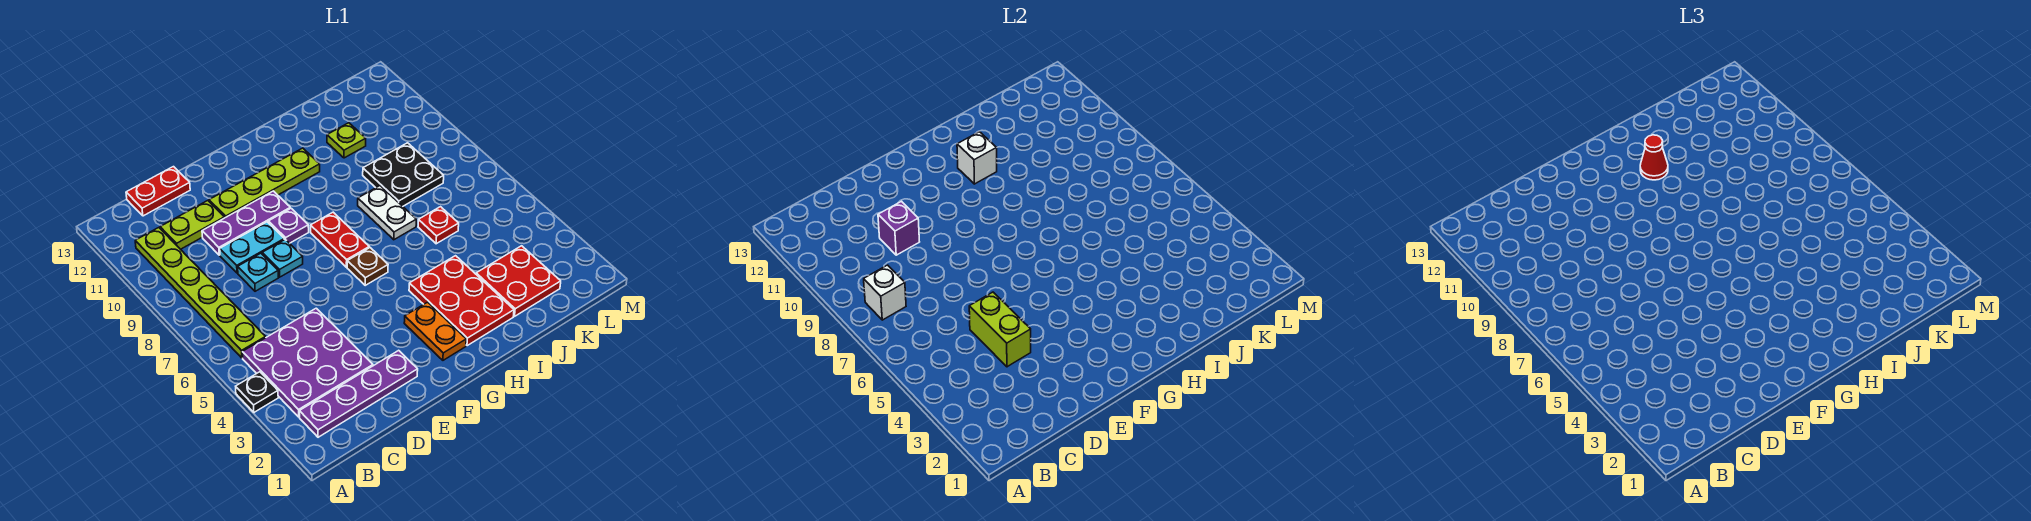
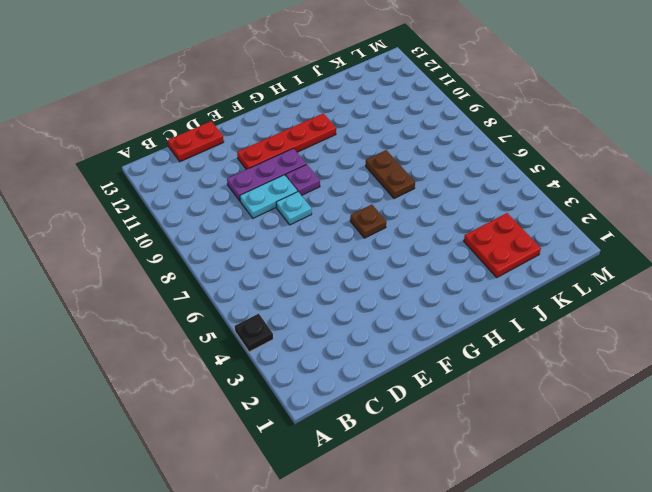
red 1x4 plate [237,113,336,170] -> lime 1x4 plate [209,148,320,218]
brown 1x2 plate [366,150,415,199] -> white 1x2 plate [358,186,416,240]
none -> purple 1x4 plate [299,350,418,437]
none -> purple 3x3 plate [242,308,373,417]
none -> lime 1x6 plate [135,228,266,358]

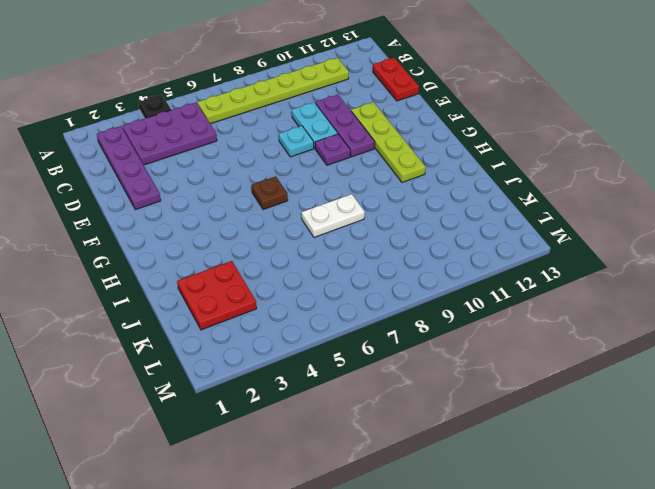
purple 2x3 plate [122,102,217,165] -> purple 3x3 plate [242,308,373,417]
none -> lime 1x2 plate [160,201,224,249]
none -> cyan 1x1 plate [238,253,278,291]
none -> orange 1x2 plate [404,302,466,360]

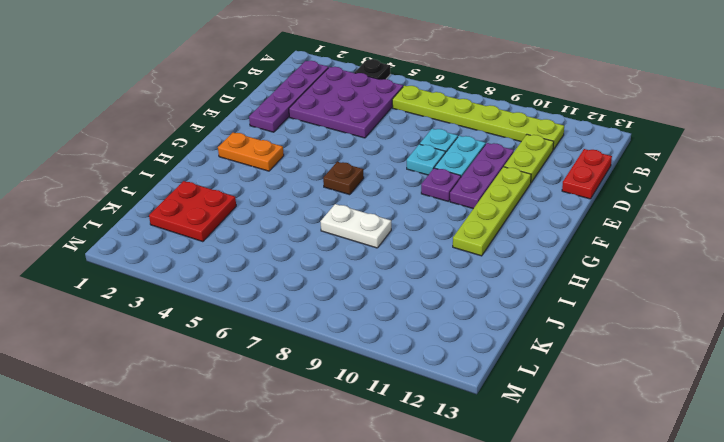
none -> red 1x2 plate [310,212,369,267]
none -> red 2x3 plate [409,256,514,346]
none -> red 1x1 plate [418,207,459,244]

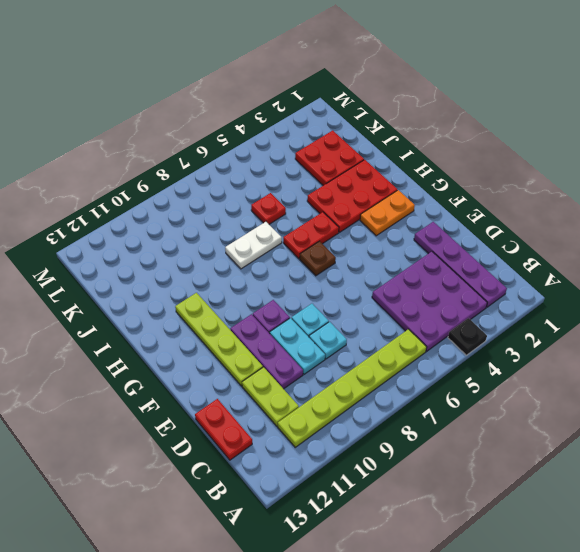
red 1x2 plate [283,212,339,259] -> red 1x2 plate moved to [310,212,369,267]
none -> black 2x2 plate [363,143,444,206]
none -> lime 1x1 plate [327,123,366,158]
none -> white 1x1 brick [864,265,906,320]

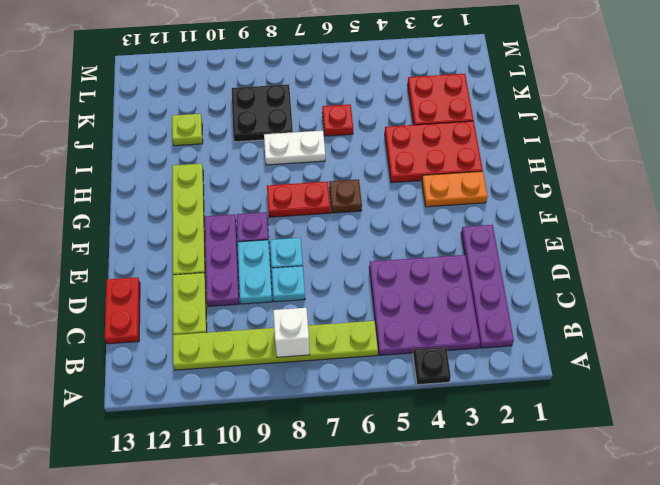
none -> lime 1x2 brick [969,292,1031,367]
none -> purple 1x1 brick [878,201,919,255]
none -> white 1x1 brick [957,132,997,184]

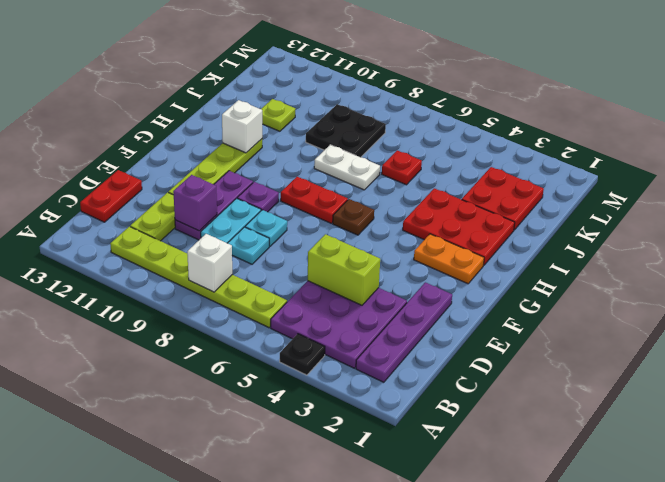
none -> red 1x1 cone [1640,135,1668,180]

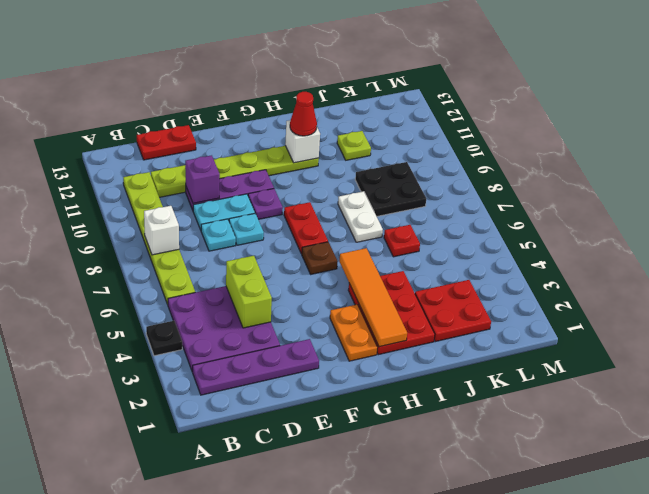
orange 1x4 tile [339,248,407,347] -> none

